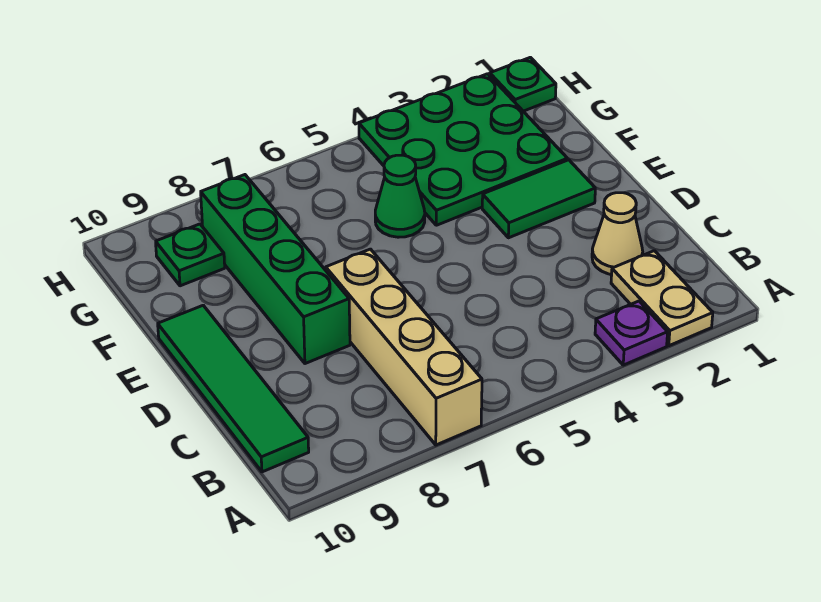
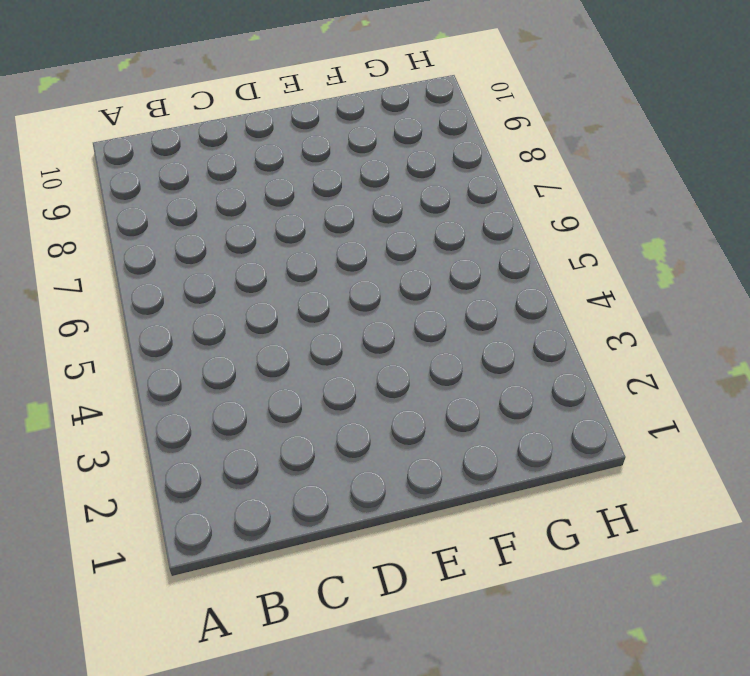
none -> tan 1x2 plate [611,251,713,346]
none -> purple 1x1 plate [595,301,668,365]

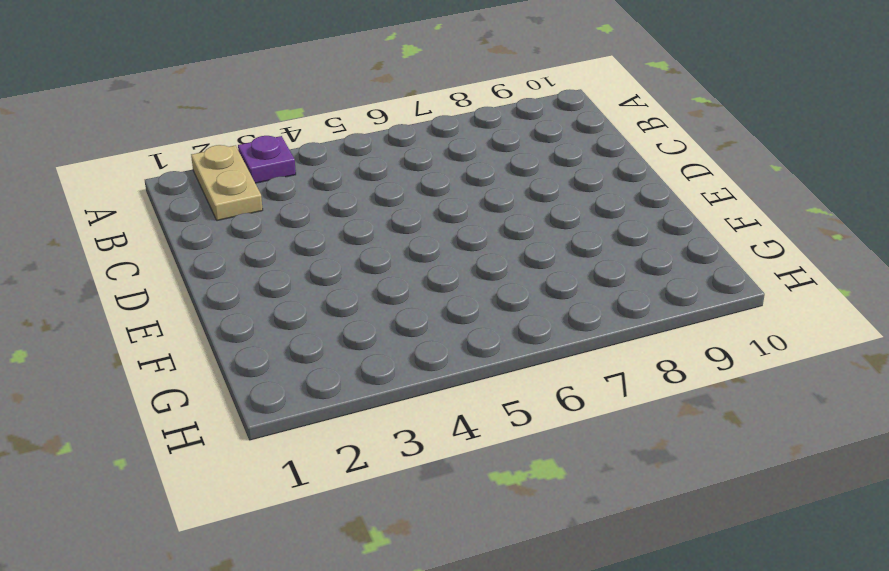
none -> tan 1x4 brick [326,249,482,445]
none -> green 1x4 tile [158,305,309,472]

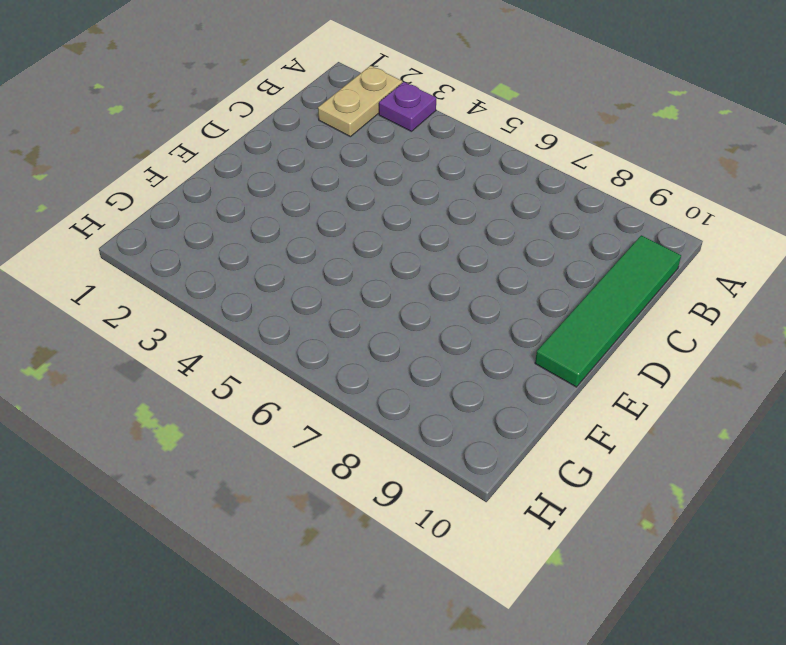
none -> tan 1x4 brick [326,249,482,445]
none -> tan 1x1 cone [592,193,643,275]

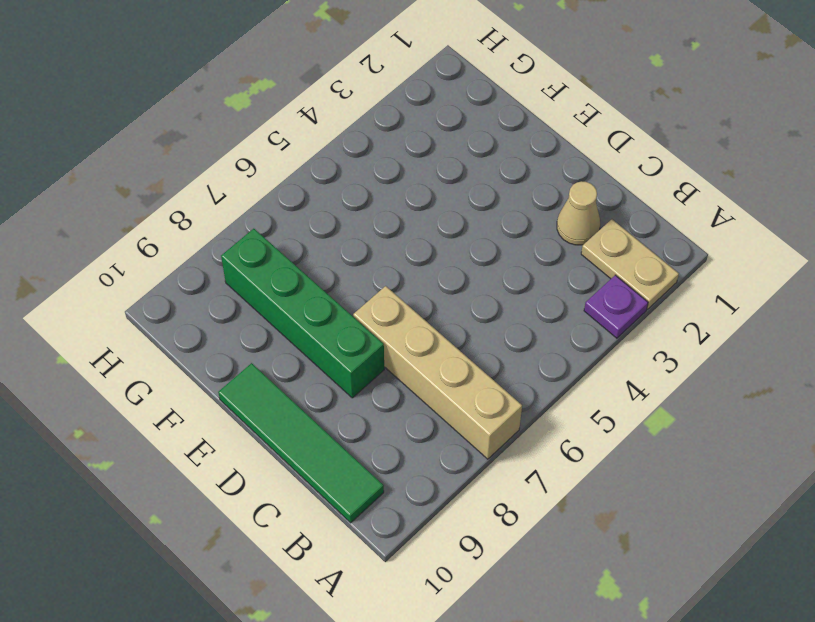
none -> green 1x2 tile [482,160,595,238]
none -> green 3x3 plate [359,74,567,225]

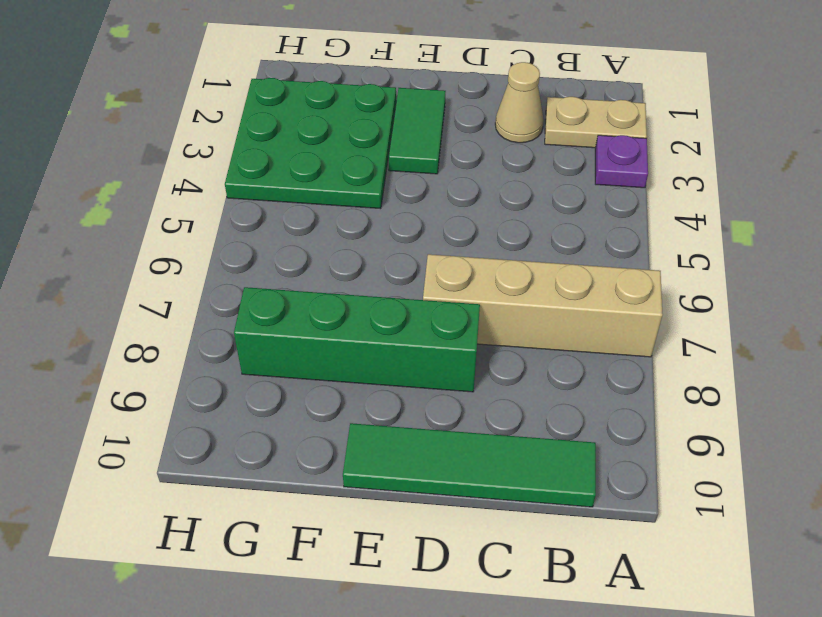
none -> green 1x1 cone [375,155,425,237]
none -> green 1x1 plate [156,224,225,286]

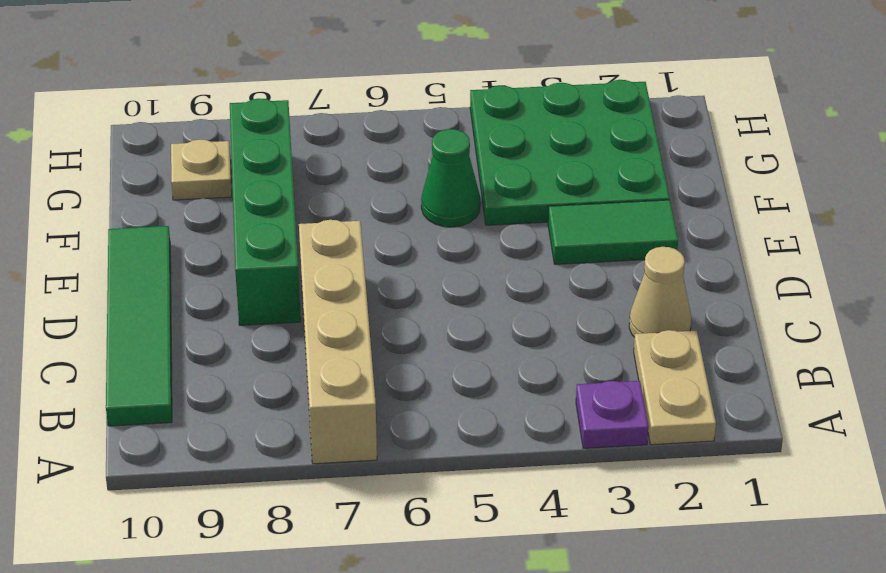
tan 1x1 plate [171,140,232,200] -> green 1x1 plate [156,224,225,286]
none -> green 1x1 plate [490,57,556,111]

